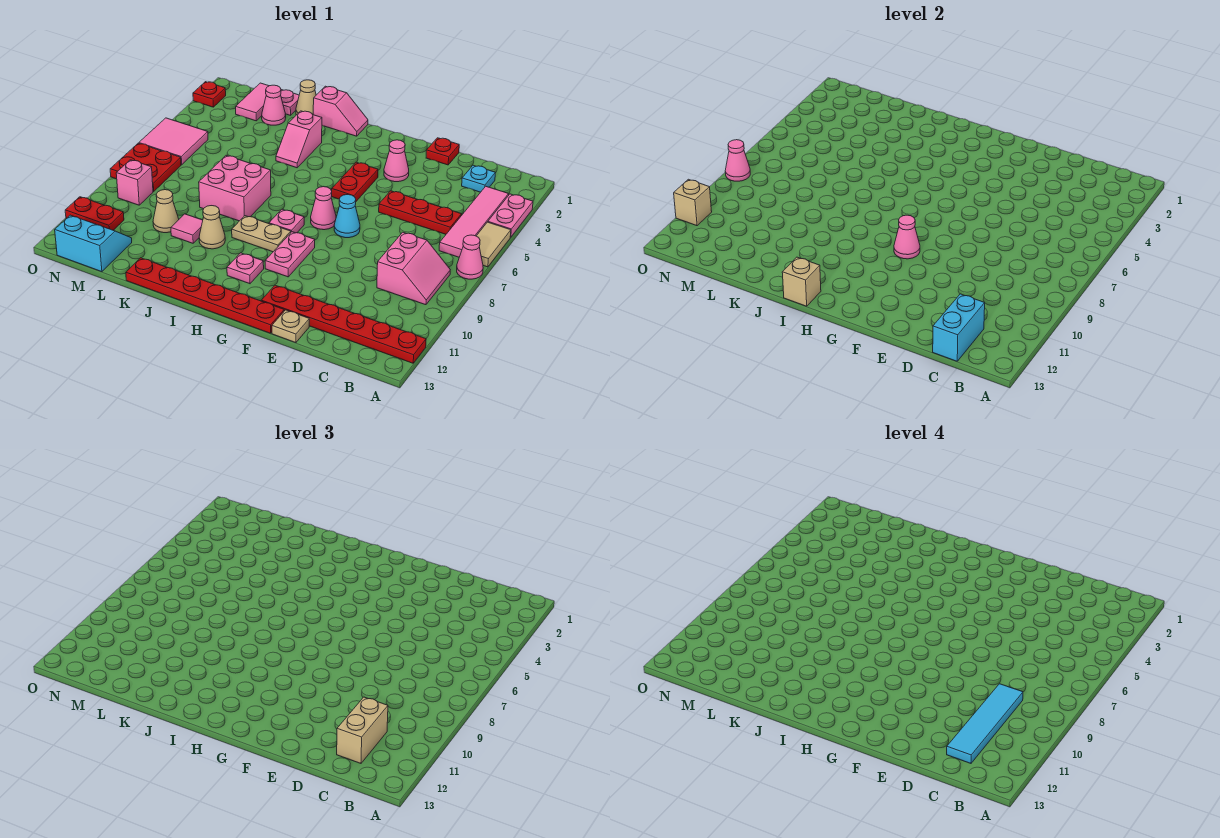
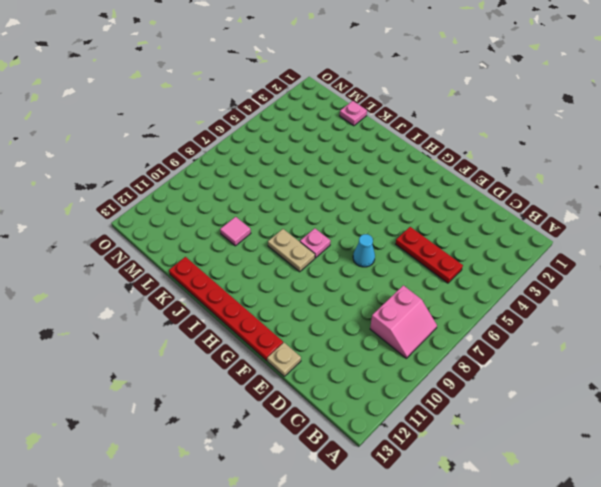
none -> pink 1x2 plate [488,194,533,237]
none -> tan 1x2 tile [477,222,511,267]
none -> pink 1x1 cone [457,235,483,279]
none -> red 1x6 plate [261,285,426,363]

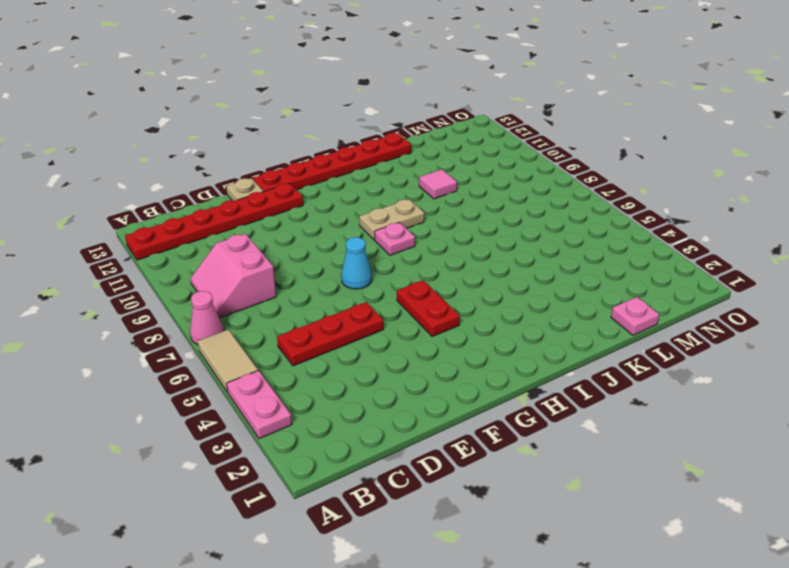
none -> pink 1x4 tile [439,186,509,257]
none -> cyan 1x1 plate [462,165,495,192]
none -> red 1x1 plate [426,138,459,165]
none -> pink 1x1 cone [384,140,409,182]

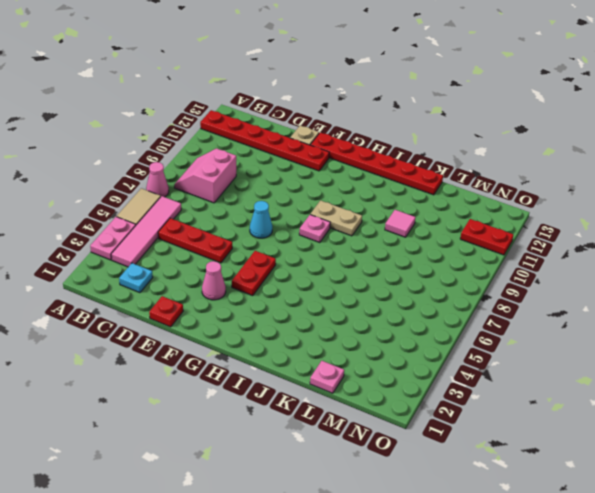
none -> pink 1x1 cone [311,187,336,230]
none -> pink 1x2 plate [265,232,315,277]
none -> pink 1x1 plate [227,253,264,284]
none -> pink 1x2 slope [313,86,368,136]

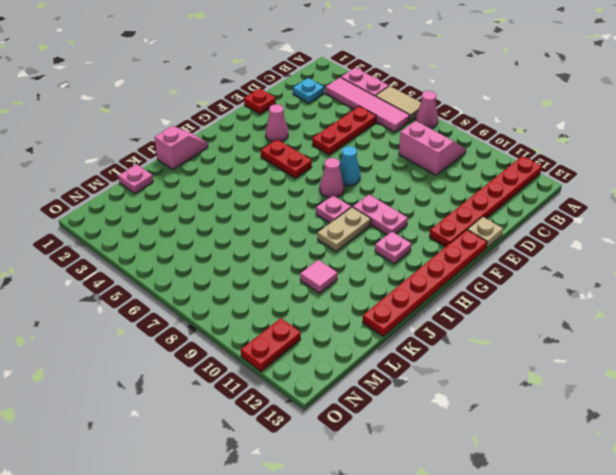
none -> pink 1x2 slope [276,111,322,168]
none -> pink 2x2 brick [199,156,271,221]
none -> tan 1x1 cone [199,206,225,249]
none -> tan 1x1 cone [296,80,316,115]

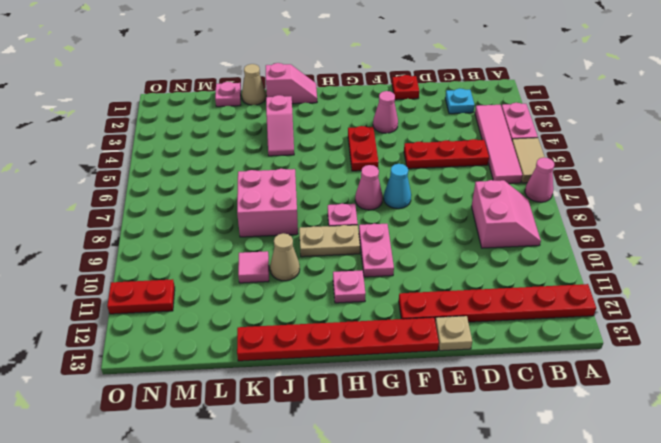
none -> pink 1x1 cone [262,85,286,125]
none -> tan 1x1 cone [153,190,179,233]
none -> pink 1x2 tile [236,83,268,121]
none -> cyan 2x2 slope [55,215,132,272]

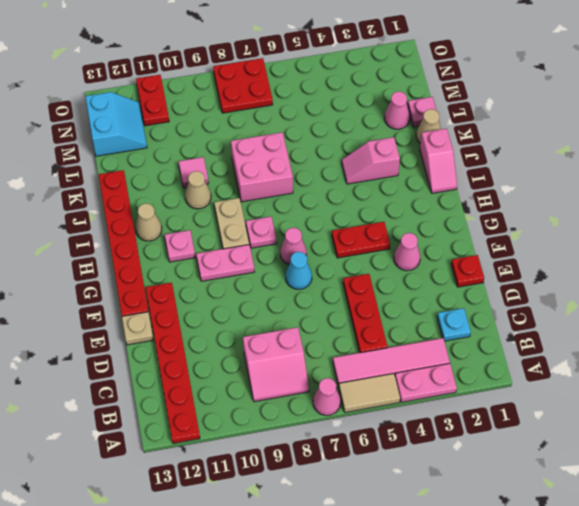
tan 1x1 cone [136,204,162,241] -> tan 1x1 cone moved to [153,190,179,233]
none -> pink 1x2 tile [236,83,268,121]
none -> pink 2x2 tile [139,118,208,165]
none -> pink 1x1 brick [116,160,153,205]
none -> red 1x1 plate [193,82,226,107]

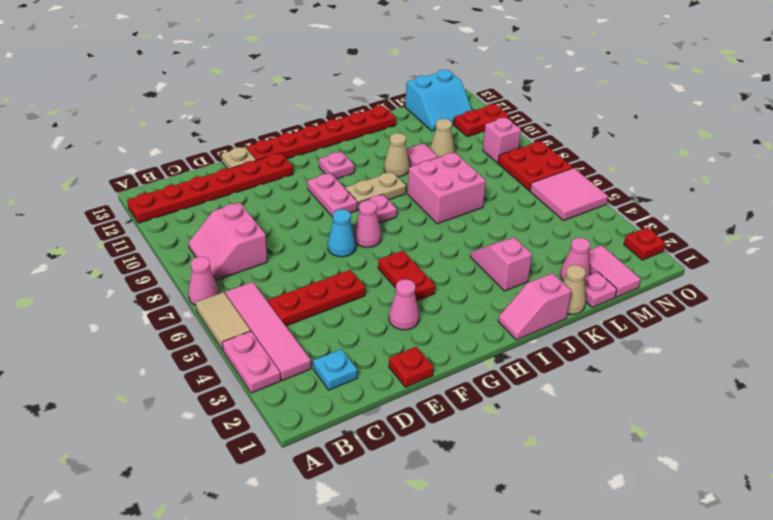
none -> cyan 1x2 brick [933,294,985,361]
none -> pink 1x1 cone [894,215,920,259]
none -> tan 1x1 brick [782,257,821,306]
none -> pink 1x1 cone [725,140,750,181]

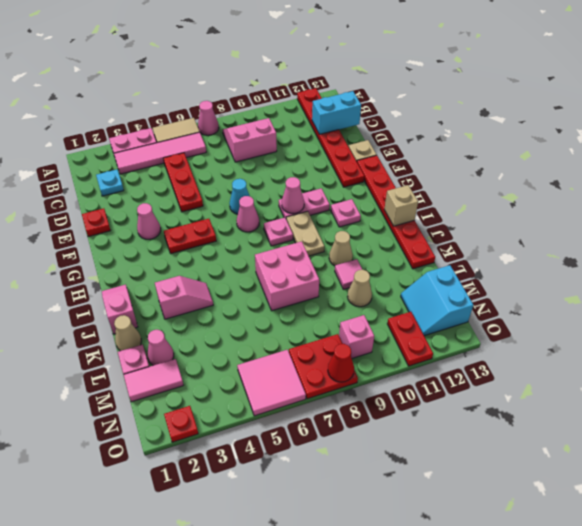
red 1x1 cone [328,344,354,382] -> pink 1x1 cone [725,140,750,181]
none -> tan 1x1 brick [674,179,712,226]
none -> tan 1x2 brick [337,697,388,763]
none -> cyan 1x4 tile [947,684,1023,763]

